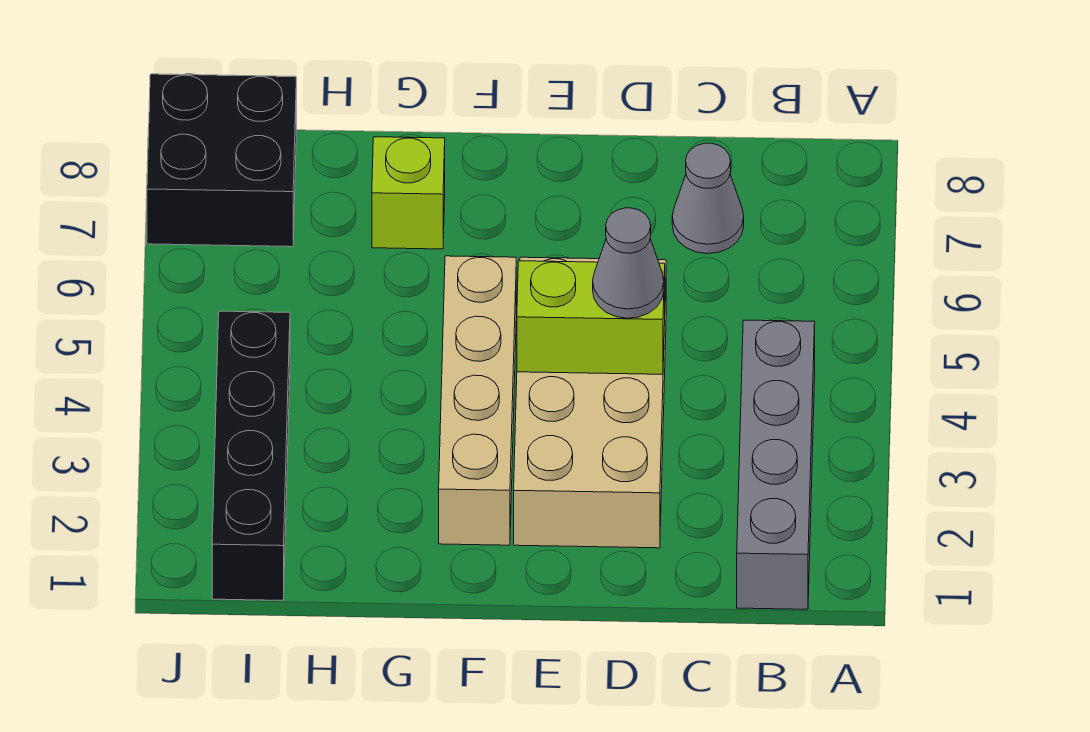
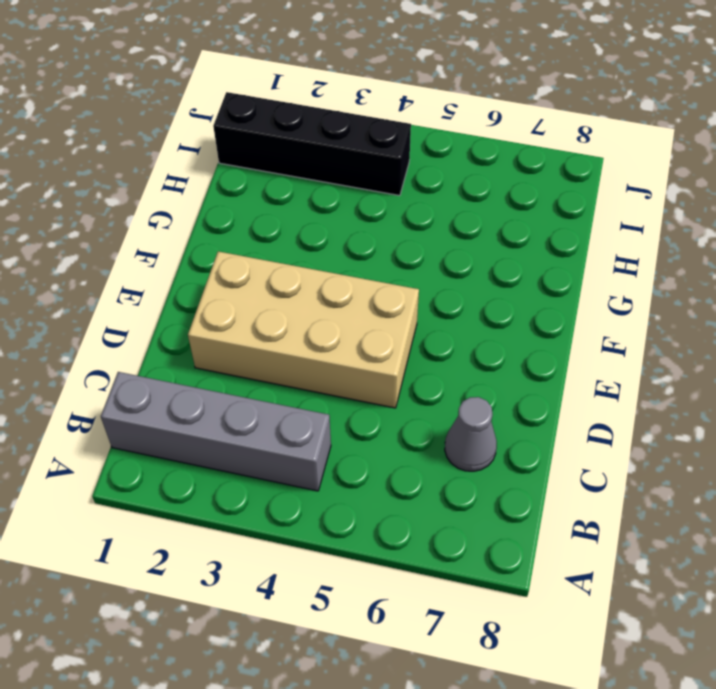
none -> tan 1x4 brick [439,256,516,545]
none -> lime 1x1 brick [372,137,445,249]

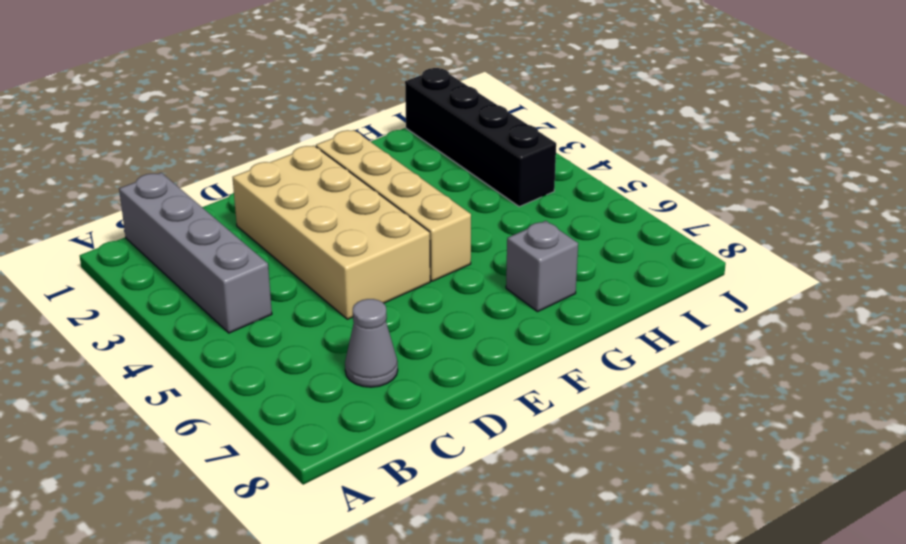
grey 1x1 brick [506,221,578,312] -> lime 1x1 brick [372,137,445,249]
none -> black 2x2 brick [147,74,296,247]
none -> lime 1x2 brick [517,261,665,374]

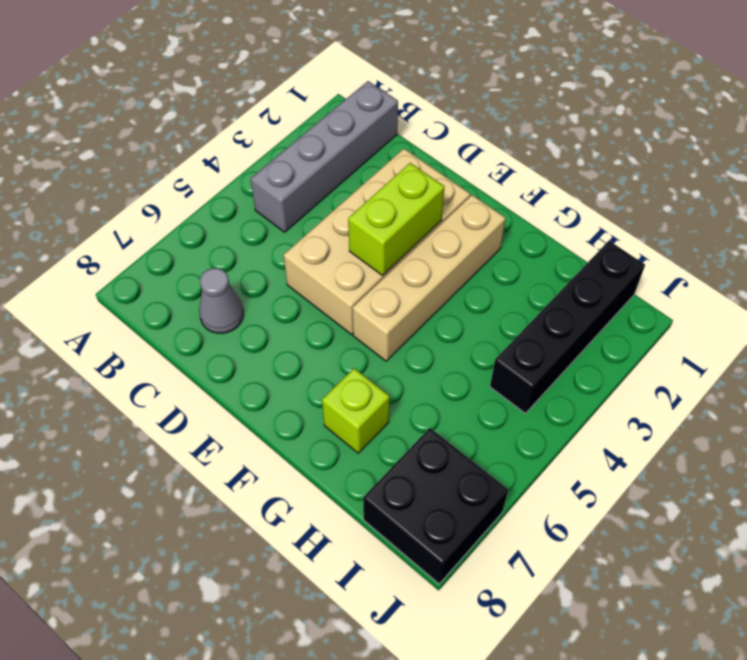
lime 1x2 brick [348,163,444,275] -> lime 1x2 brick turned to [517,261,665,374]
none -> grey 1x1 cone [593,208,664,318]

